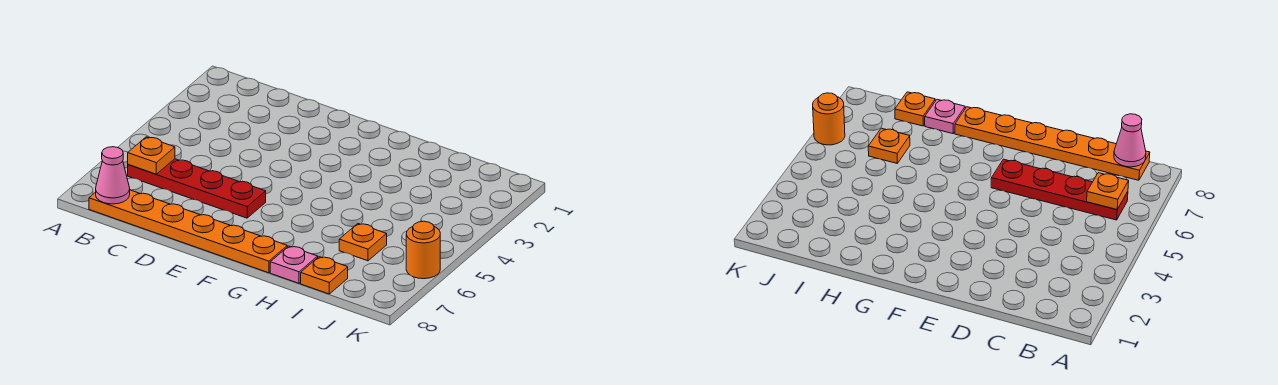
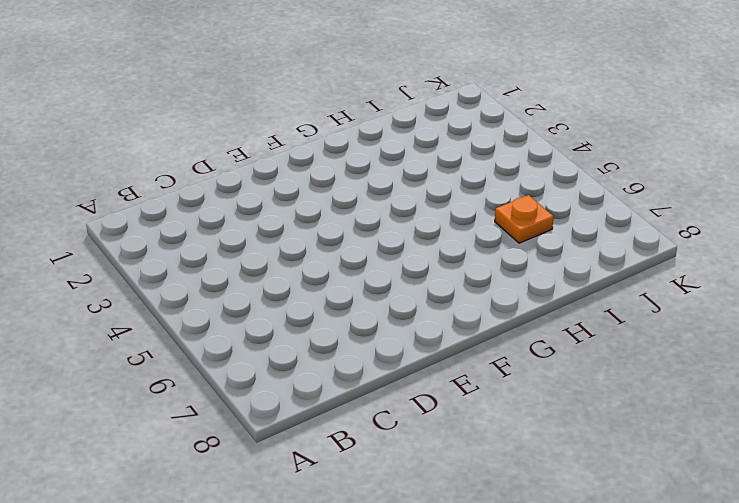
none -> red 1x4 plate [128,159,266,218]
none -> orange 1x6 plate [89,190,287,273]

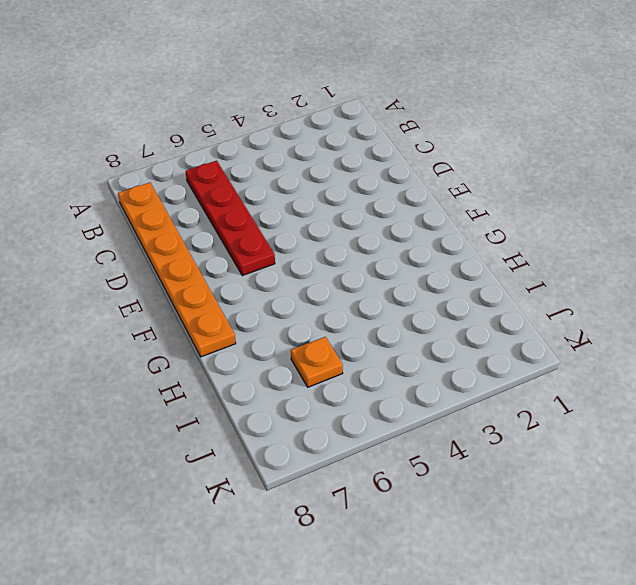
none -> pink 1x1 plate [270,246,318,283]
none -> orange 1x1 plate [301,257,348,294]

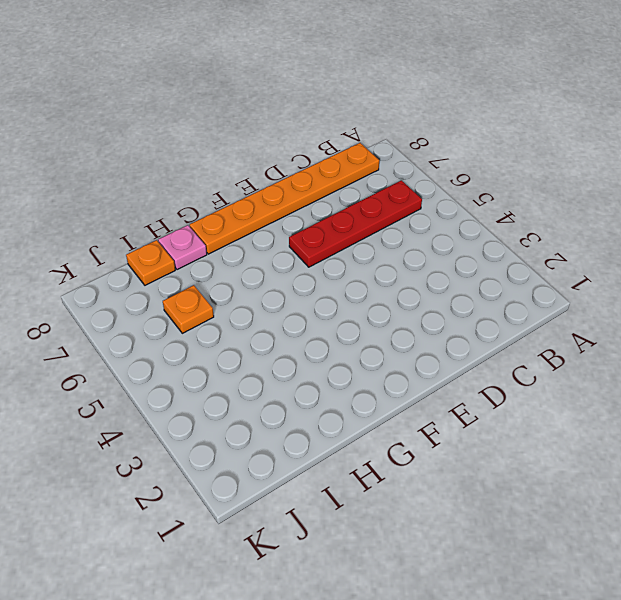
none -> orange 1x1 round brick [406,221,440,279]
none -> orange 1x1 plate [128,137,175,174]

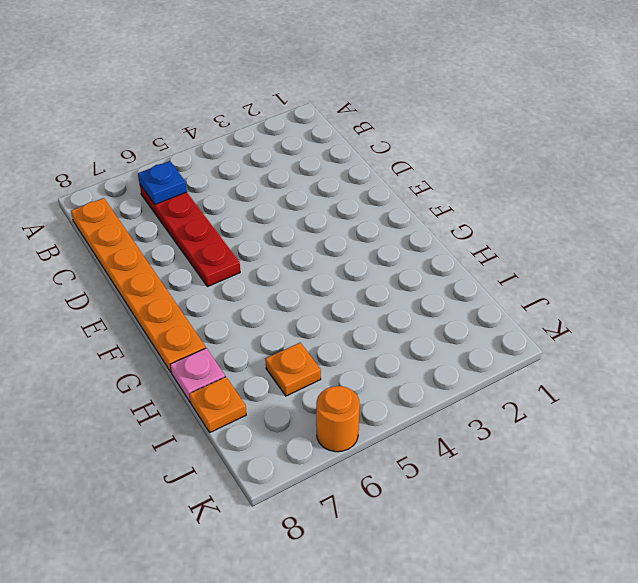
blue 1x1 plate [138,161,187,204] -> orange 1x1 plate [128,137,175,174]
none -> pink 1x1 cone [96,147,130,204]

